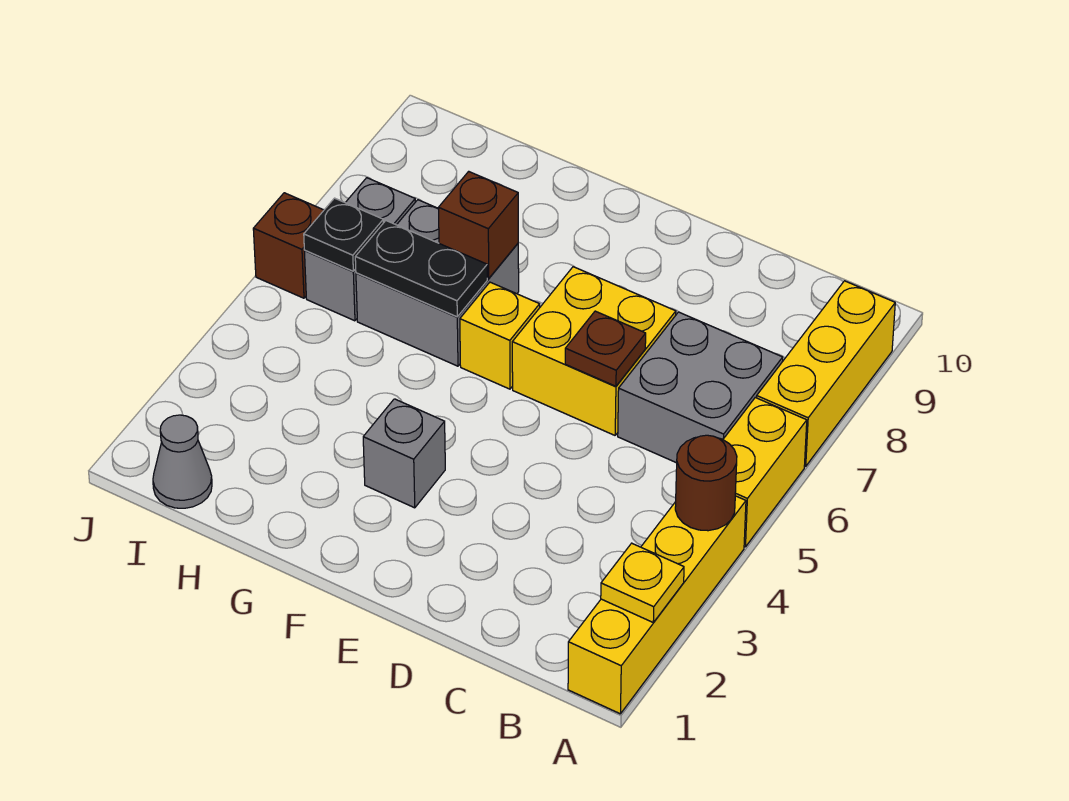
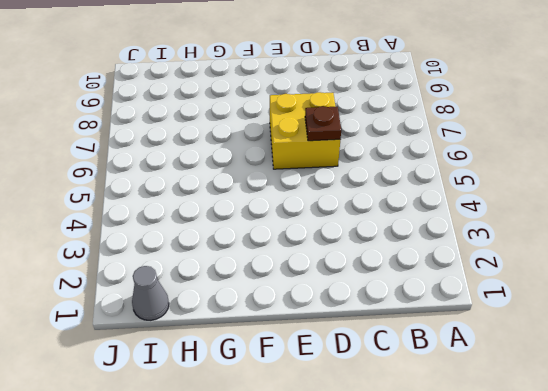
none -> yellow 1x4 brick [568,496,746,714]
none -> yellow 1x2 brick [723,398,807,547]
none -> yellow 1x3 brick [757,281,895,466]

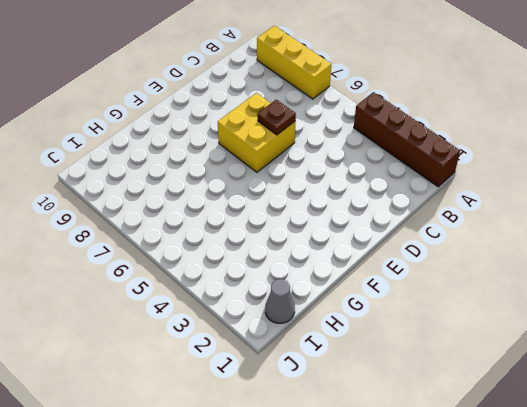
brown 1x4 brick [354,92,460,187] -> yellow 1x4 brick [568,496,746,714]
none -> yellow 1x2 brick [723,398,807,547]
none -> grey 2x2 brick [618,312,783,463]
none -> grey 1x1 brick [363,399,445,508]

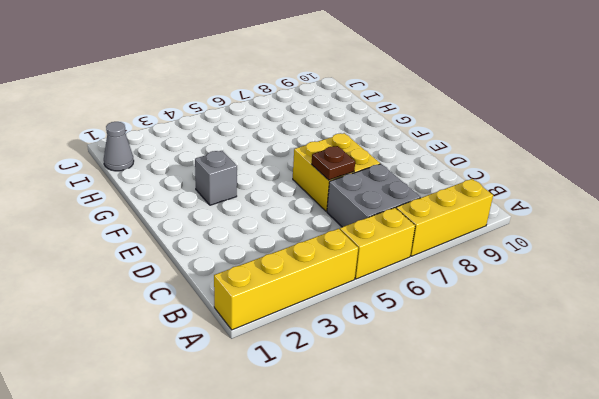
none -> yellow 1x1 brick [460,282,540,389]
none -> grey 2x2 brick [356,200,519,366]
none -> grey 1x2 brick [305,178,415,321]

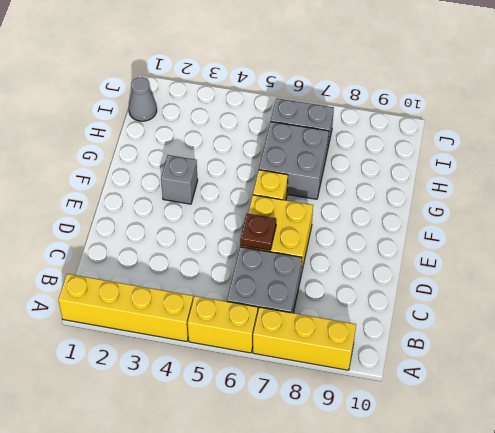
none -> brown 1x1 brick [253,193,324,298]
none -> yellow 1x1 plate [601,543,684,623]
none -> brown 1x1 round brick [675,435,737,531]

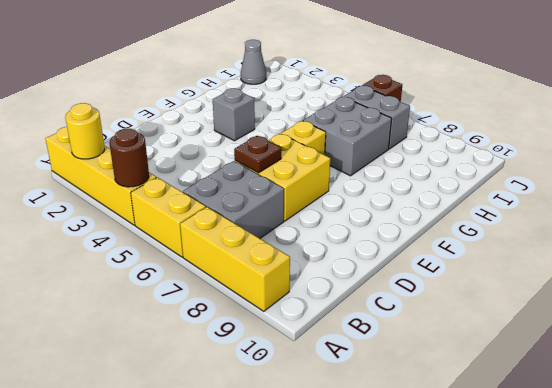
yellow 1x1 round brick [65,103,105,159] -> yellow 1x1 plate [601,543,684,623]
none -> black 1x2 plate [355,221,487,317]
none -> brown 1x1 brick [438,171,518,278]
none -> black 1x1 plate [304,198,383,271]

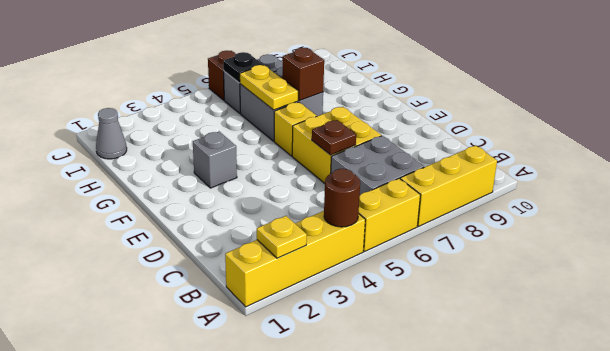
yellow 1x2 plate [240,65,298,110] -> black 1x2 plate [355,221,487,317]

